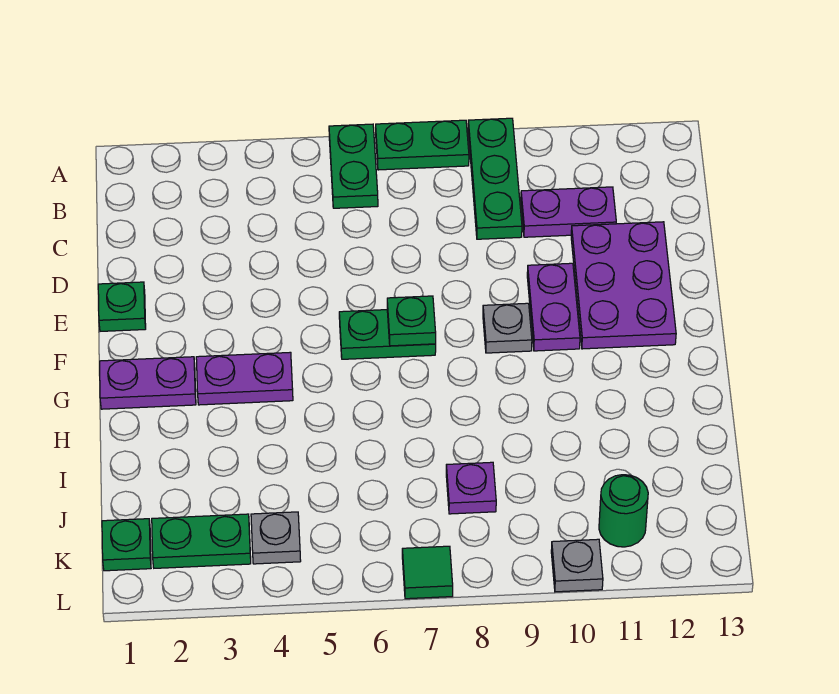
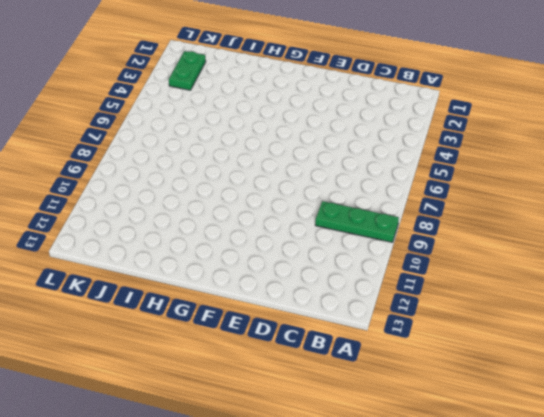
none -> green 1x2 plate [329,124,378,208]
none -> green 1x2 plate [376,120,469,170]
none -> purple 1x2 plate [521,187,616,237]

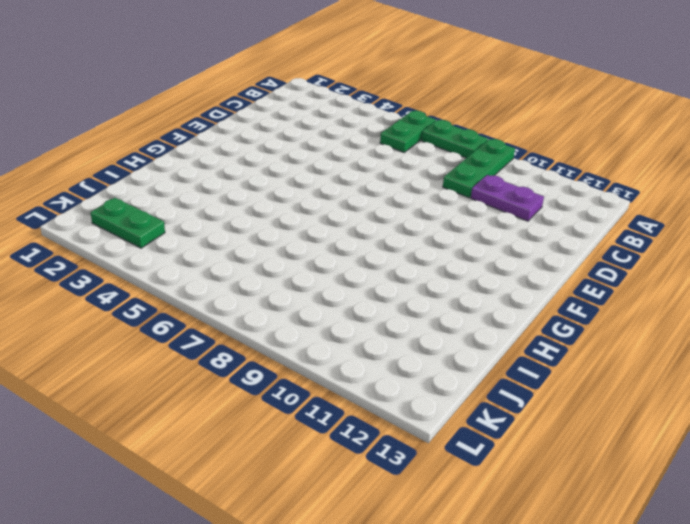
none -> purple 2x3 plate [571,222,676,349]
none -> green 1x1 plate [98,282,146,331]
none -> purple 1x2 plate [527,263,580,351]

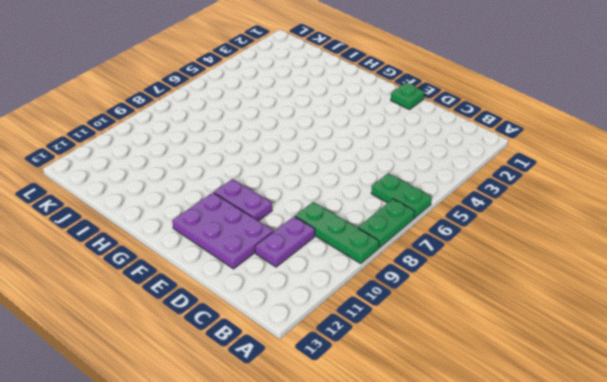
none -> green 1x2 plate [339,310,436,359]
none -> grey 1x1 plate [483,303,532,353]
none -> purple 1x2 plate [100,357,196,409]

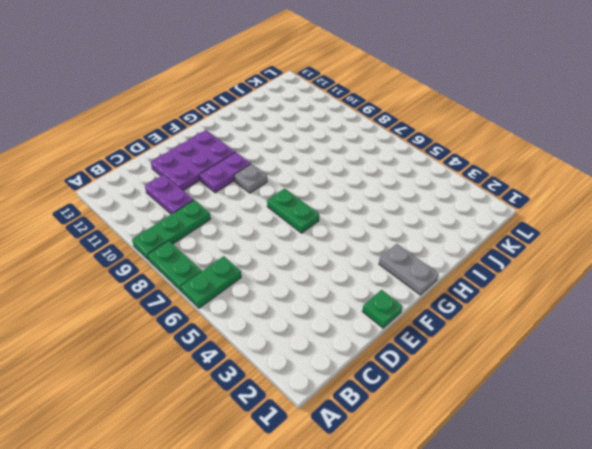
grey 1x2 plate [379,244,438,295] -> purple 1x2 plate [100,357,196,409]
none -> purple 1x2 plate [196,352,293,405]
none -> purple 1x1 plate [446,462,496,514]
none -> green 1x1 plate [102,519,151,571]

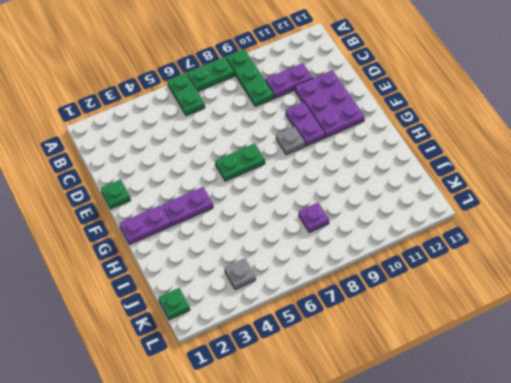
none -> green 1x2 plate [152,514,251,568]
none -> green 1x1 round brick [599,475,648,547]
none -> green 1x1 tile [402,546,453,599]

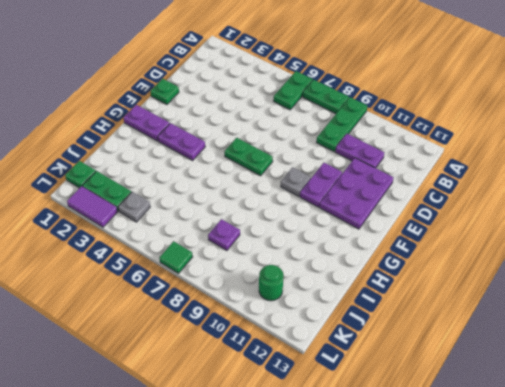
purple 1x2 tile [67,186,118,227] -> none
none -> grey 1x1 plate [551,539,603,592]
none -> green 1x1 plate [387,296,436,346]

